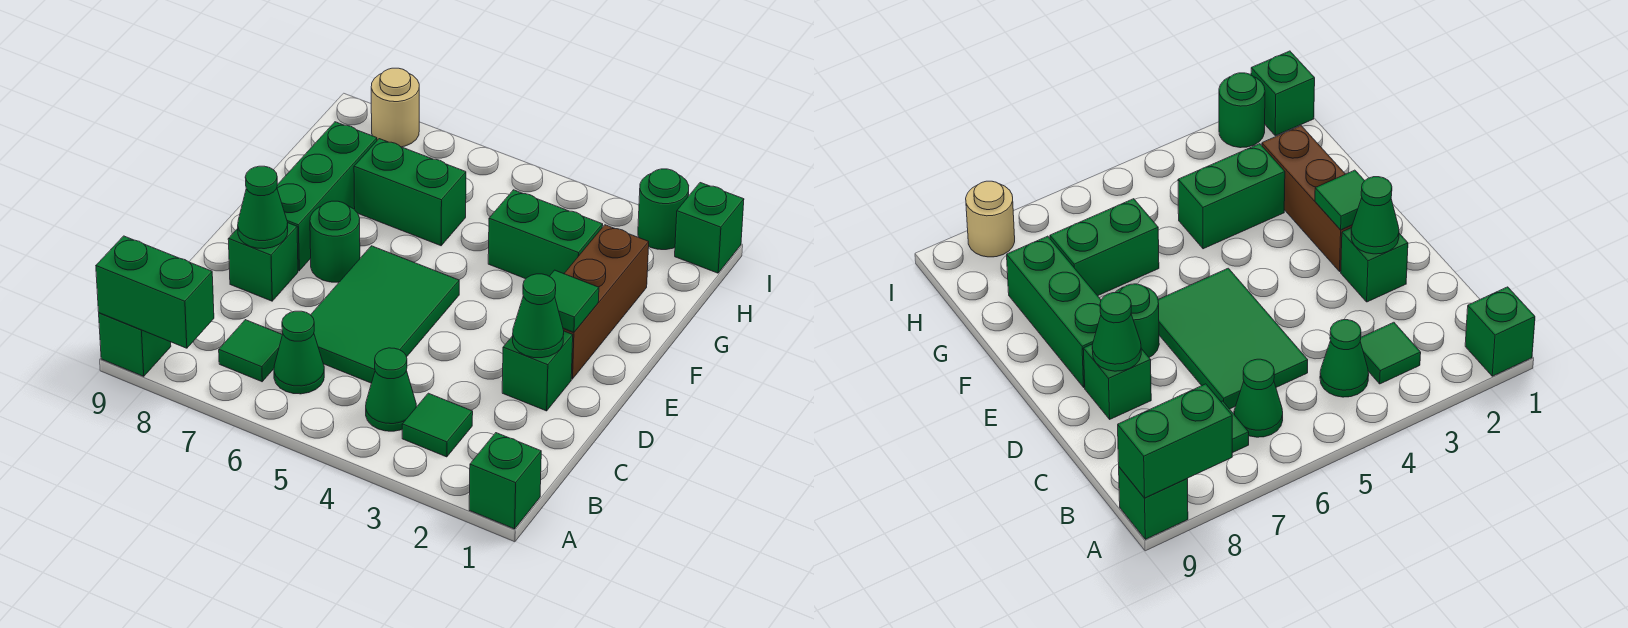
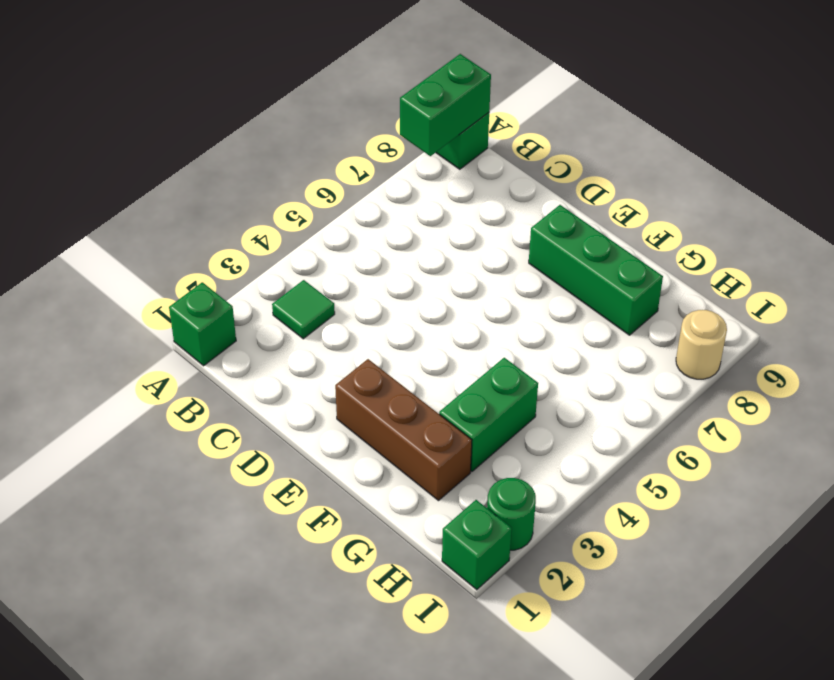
none -> green 1x1 cone [366,348,416,431]
none -> green 1x1 cone [274,311,324,394]
none -> green 1x1 tile [219,320,282,382]

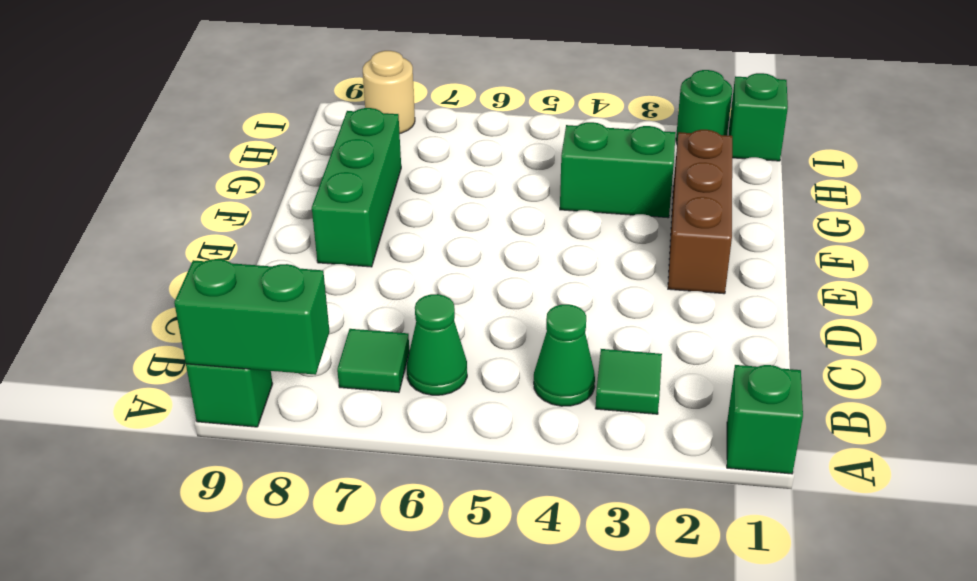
none -> green 2x3 tile [311,246,459,383]
none -> green 1x1 brick [502,331,573,411]
none -> green 1x1 brick [228,223,298,301]

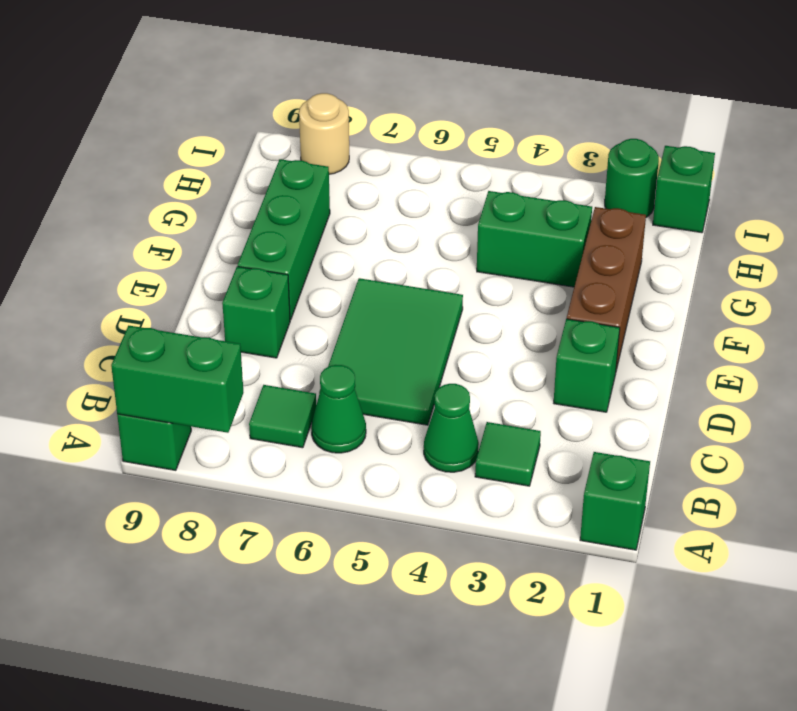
none -> green 1x1 round brick [310,201,360,282]
none -> green 1x2 brick [354,139,466,246]
none -> green 1x1 cone [513,274,564,358]

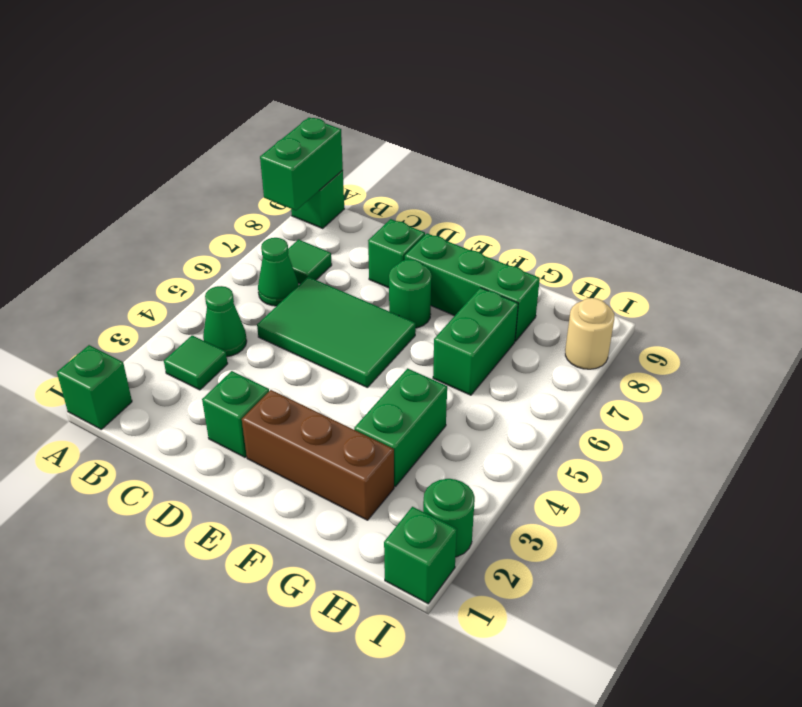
none -> green 1x1 cone [513,274,564,358]
none -> green 1x1 cone [238,166,288,249]
none -> green 1x1 tile [549,270,599,332]

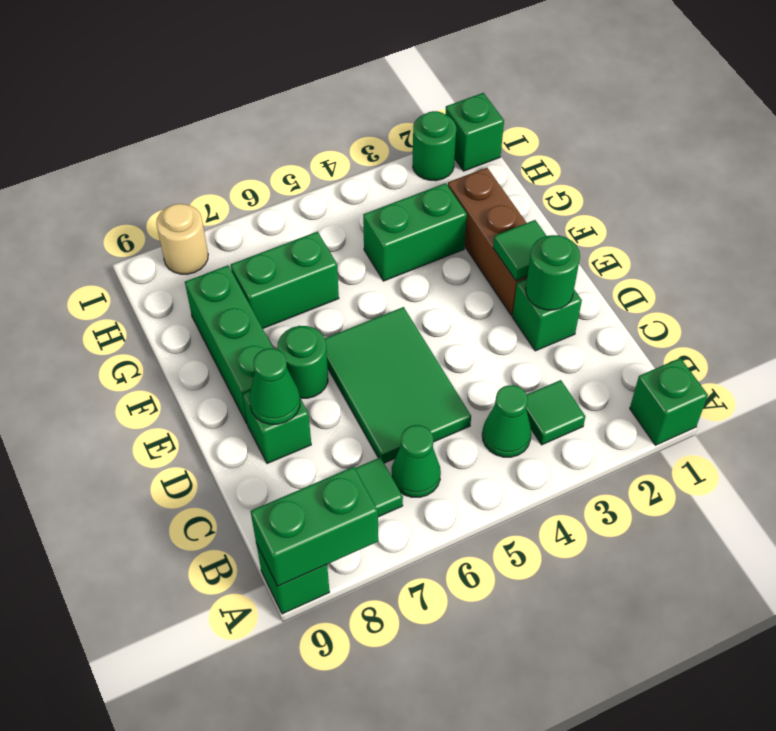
green 1x1 round brick [526,235,580,310] -> green 1x1 cone [513,274,564,358]

